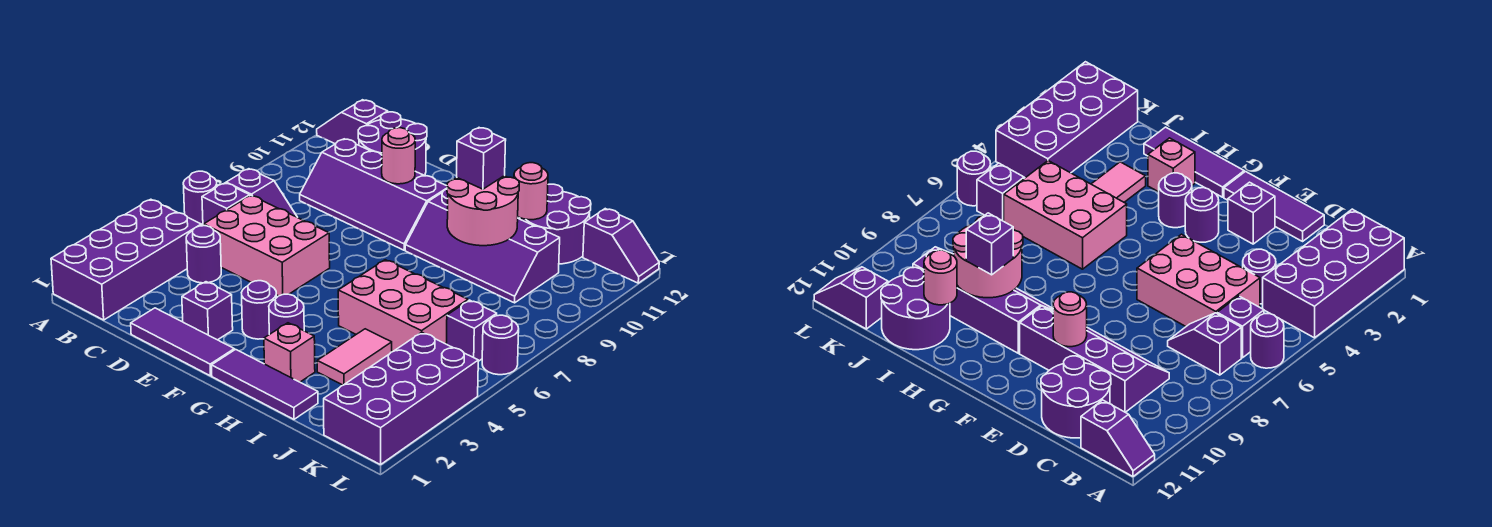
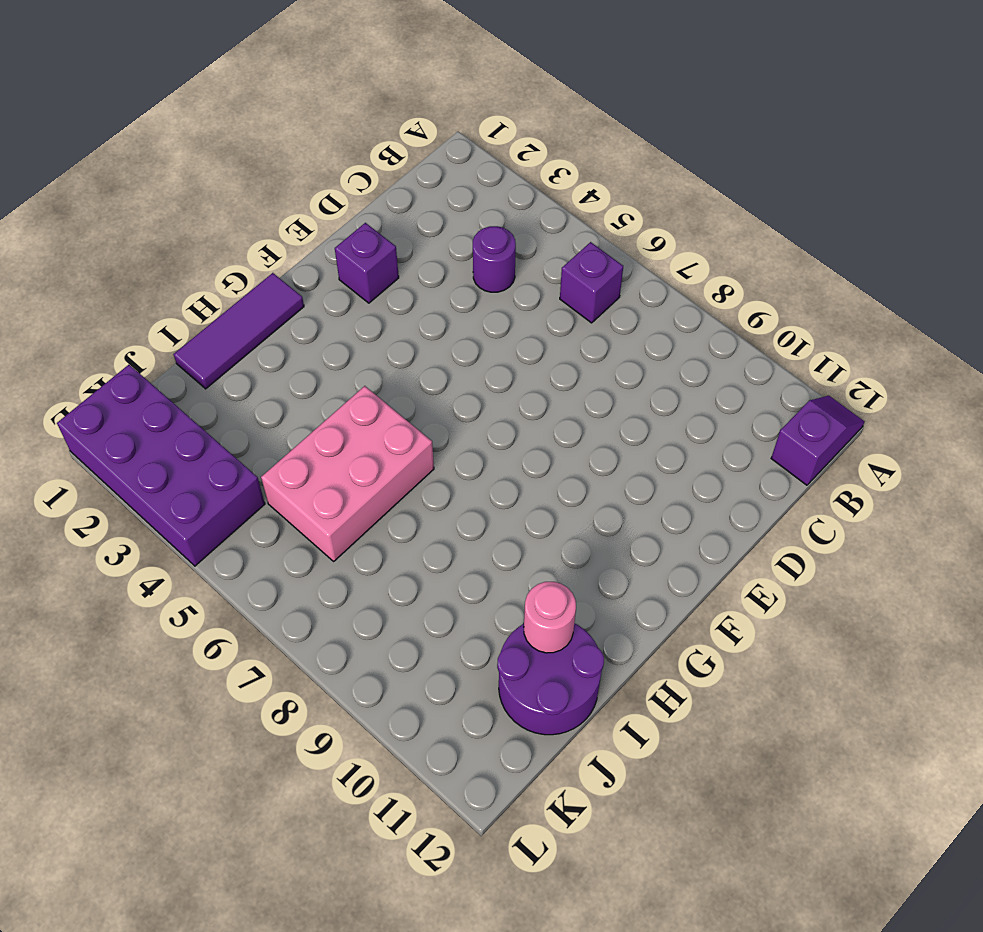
none -> purple 2x4 brick [51,199,201,320]
none -> purple 1x1 round brick [183,171,217,226]
none -> purple 1x2 slope [226,169,297,217]

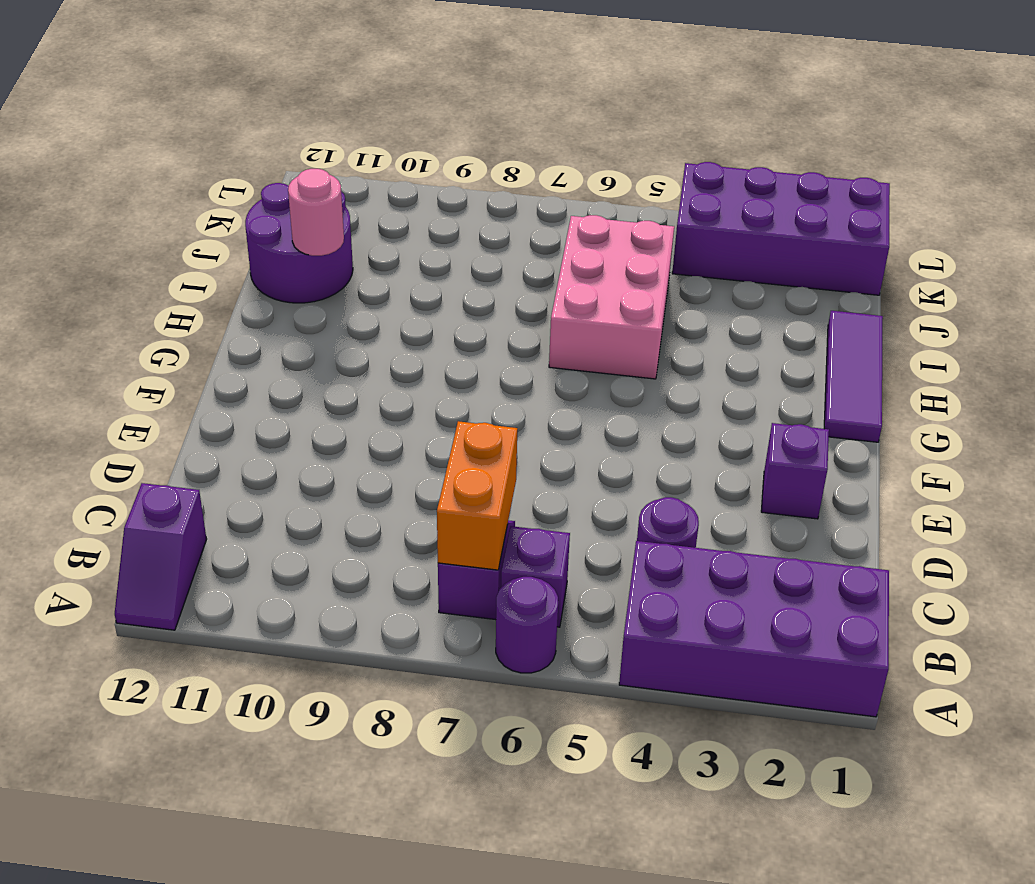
orange 1x2 brick [437,421,517,570] -> none
none -> pink 2x3 brick [204,196,330,296]
none -> purple 2x4 slope [300,139,447,250]
none -> purple 2x2 round brick [358,112,427,176]

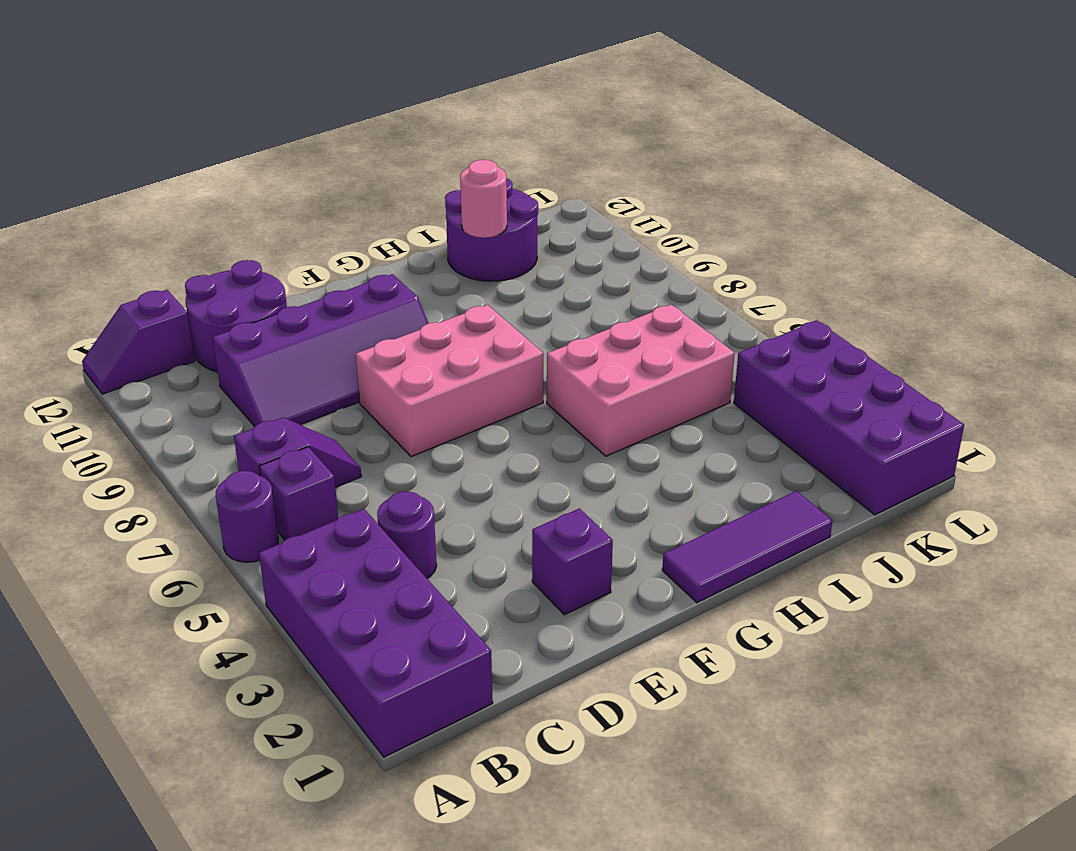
pink 2x3 brick [356,305,543,457] -> pink 2x3 brick moved to [204,196,330,296]
none -> purple 1x3 tile [131,308,234,376]
none -> purple 1x1 round brick [241,281,276,339]
none -> purple 1x1 round brick [269,294,304,334]

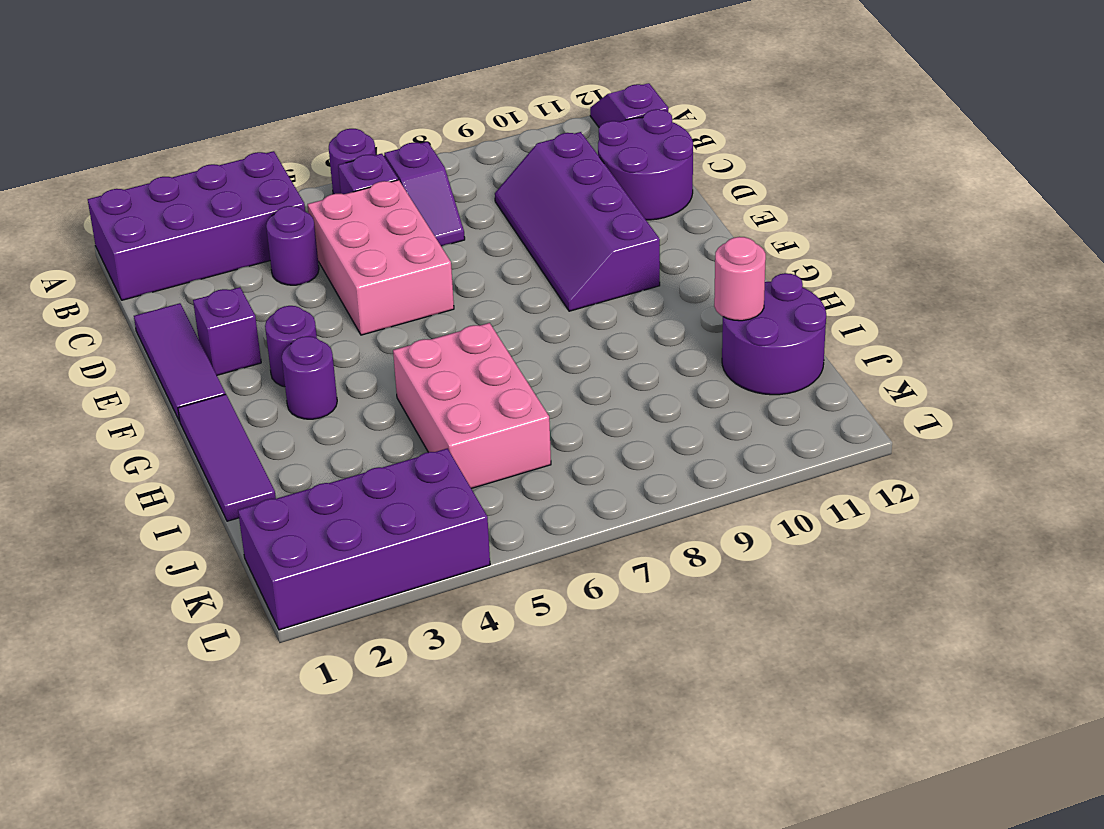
none -> purple 2x4 slope [405,189,560,303]
none -> pink 1x1 brick [264,323,315,382]
none -> pink 1x2 tile [317,329,392,385]

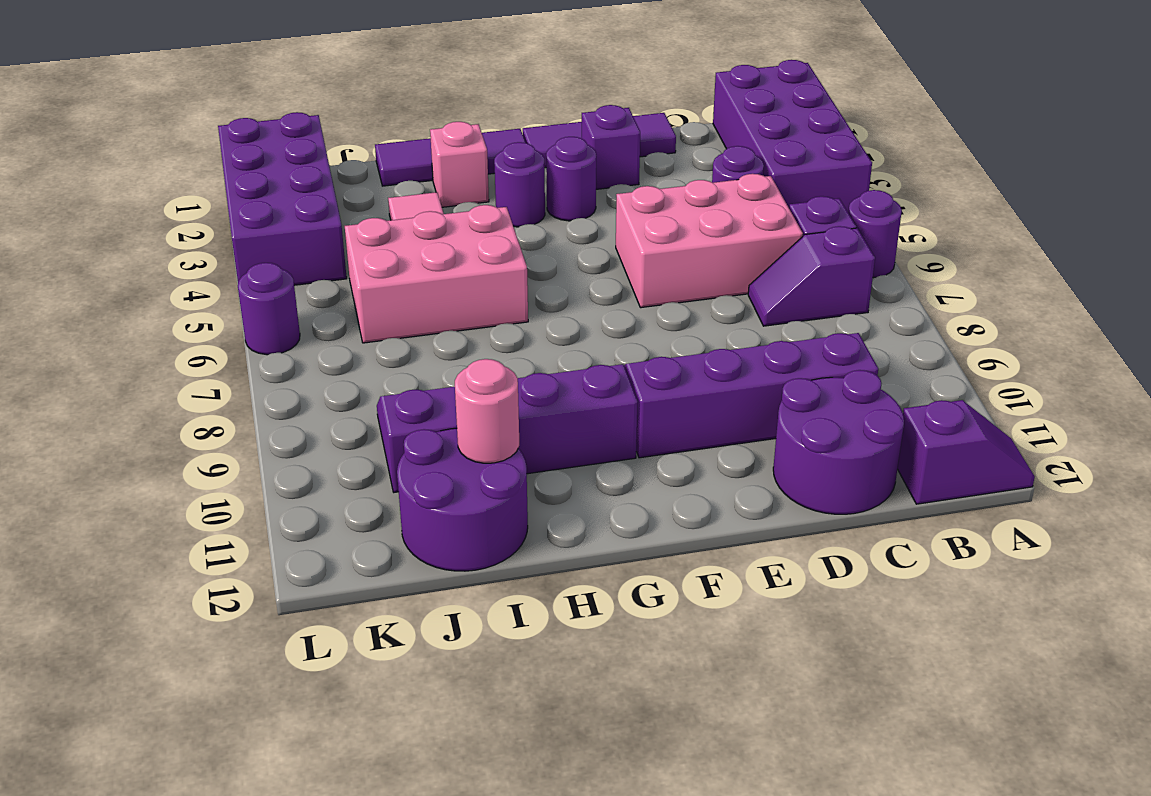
none -> purple 1x1 brick [446,300,497,361]
none -> purple 1x2 slope [583,209,659,283]
none -> pink 1x1 round brick [382,128,415,184]

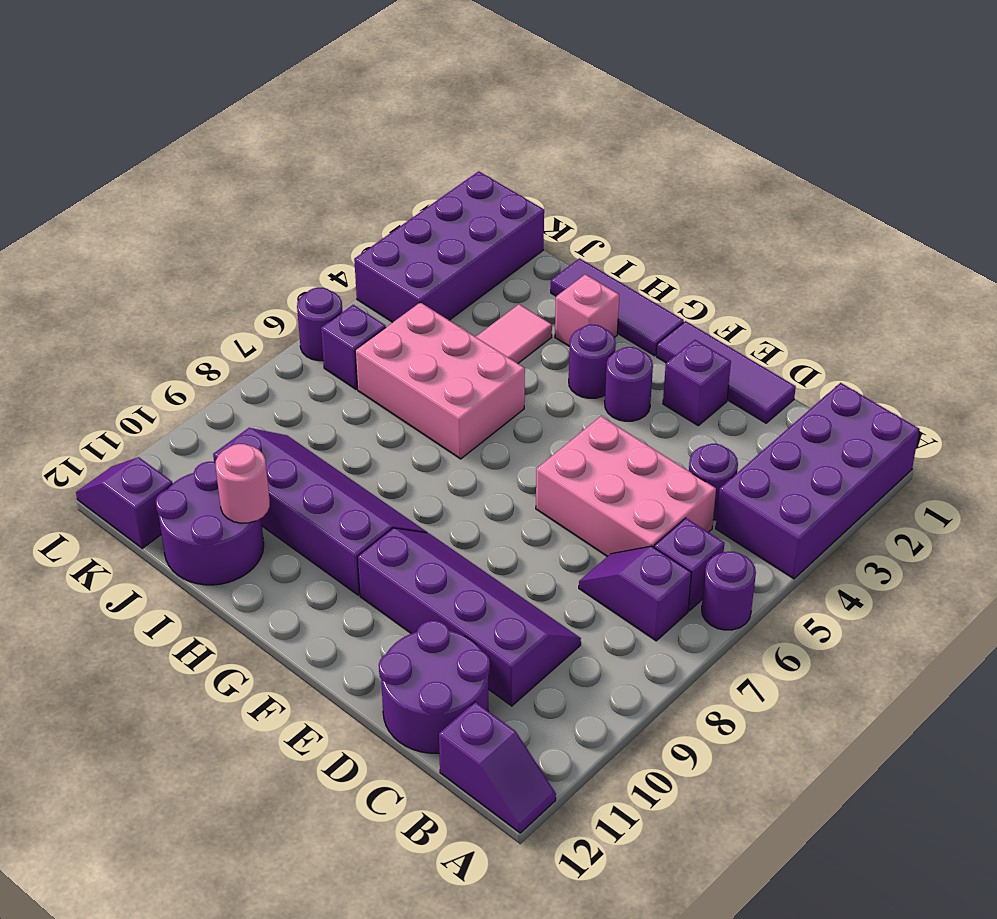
none -> pink 1x1 round brick [382,128,415,184]
none -> pink 2x2 round brick [447,176,519,246]
none -> purple 1x1 brick [457,128,506,189]

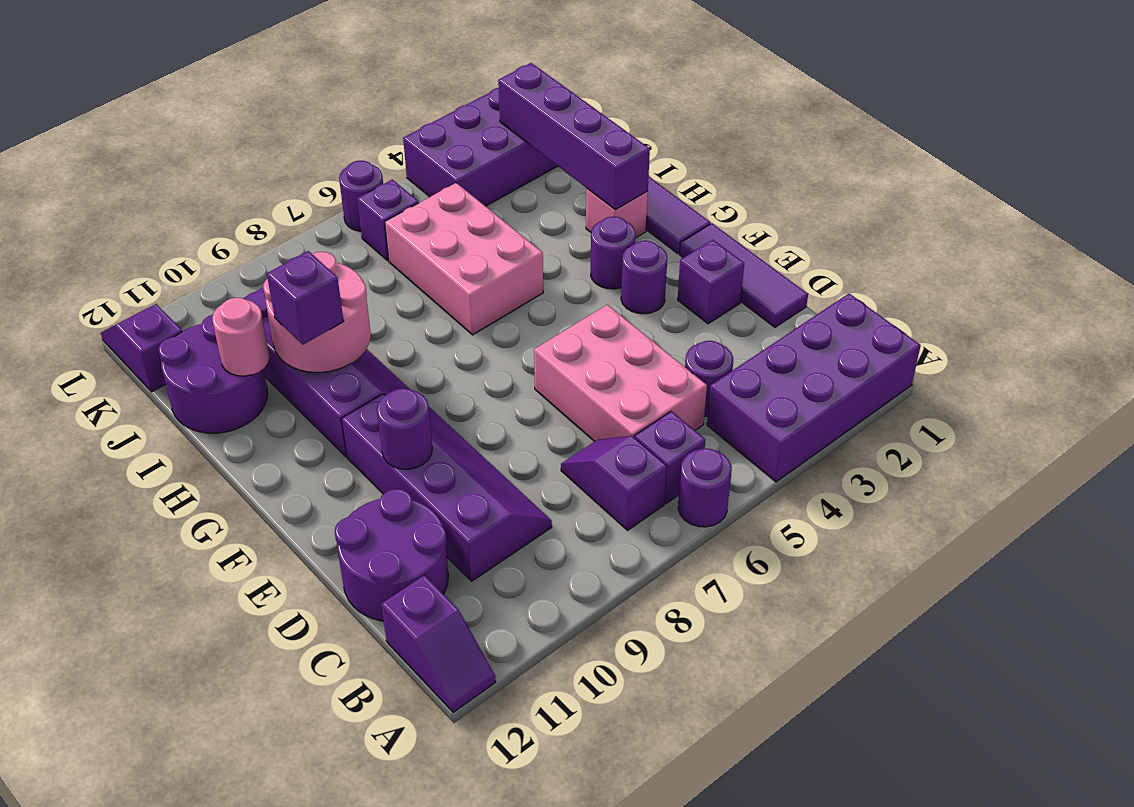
purple 1x1 round brick [377,388,432,469] -> pink 1x1 round brick [382,128,415,184]
purple 1x4 brick [498,63,650,210] -> none
none -> pink 1x2 tile [317,329,392,385]

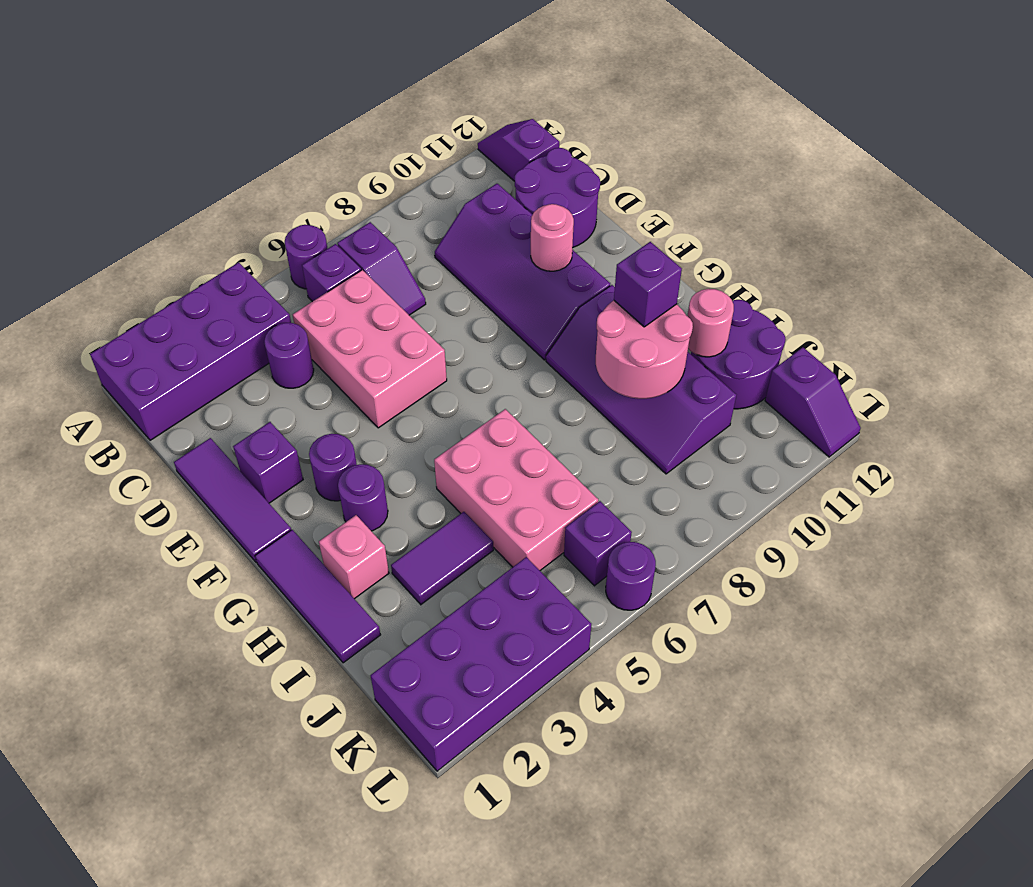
purple 1x2 tile [391,512,493,604] -> pink 1x2 tile [317,329,392,385]

